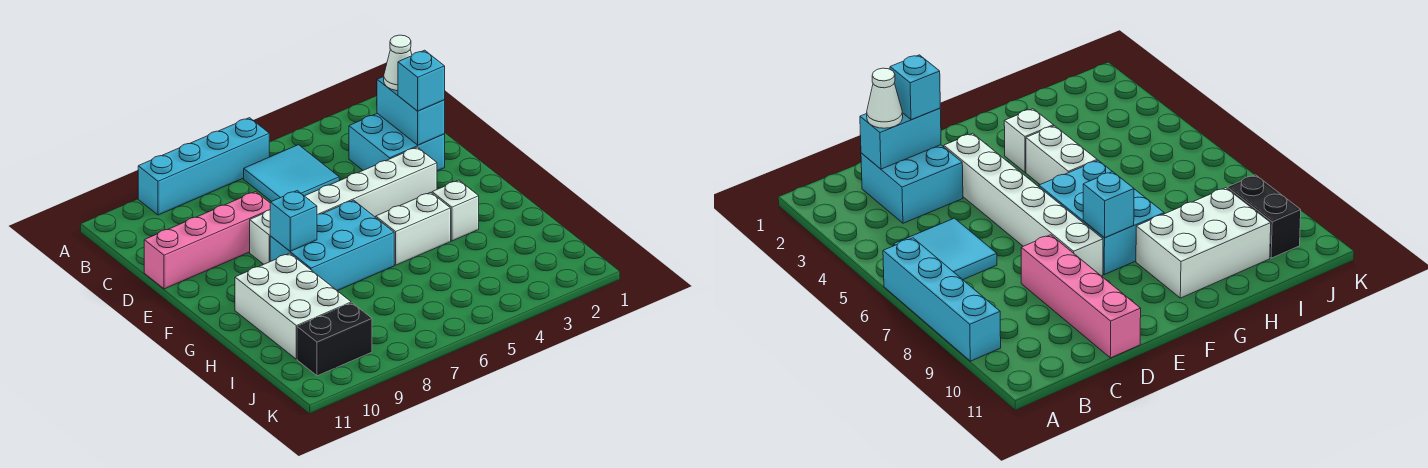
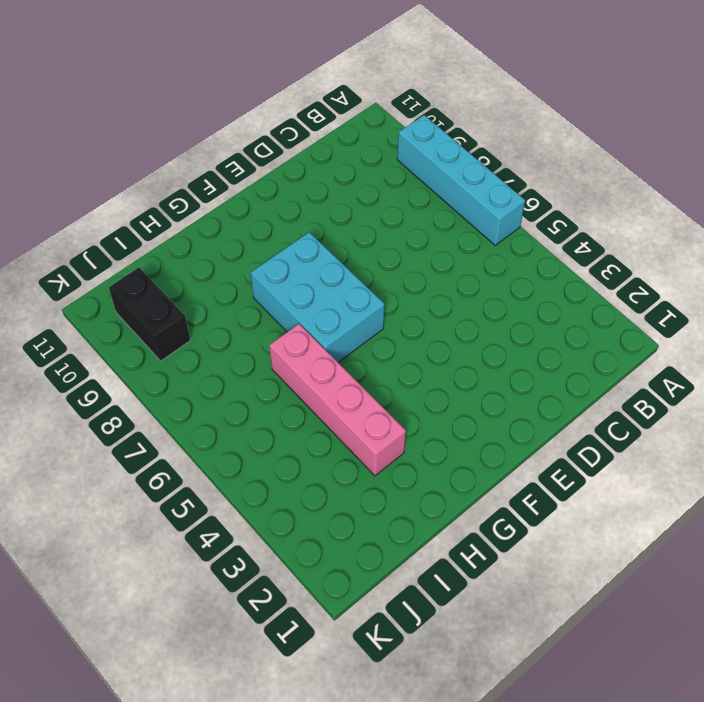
pink 1x4 brick [269,324,406,476] -> pink 1x4 brick moved to [144,192,270,289]
none -> cyan 2x2 tile [244,145,339,202]
none -> cyan 2x2 brick [349,113,445,171]
none -> white 1x6 brick [250,147,437,264]

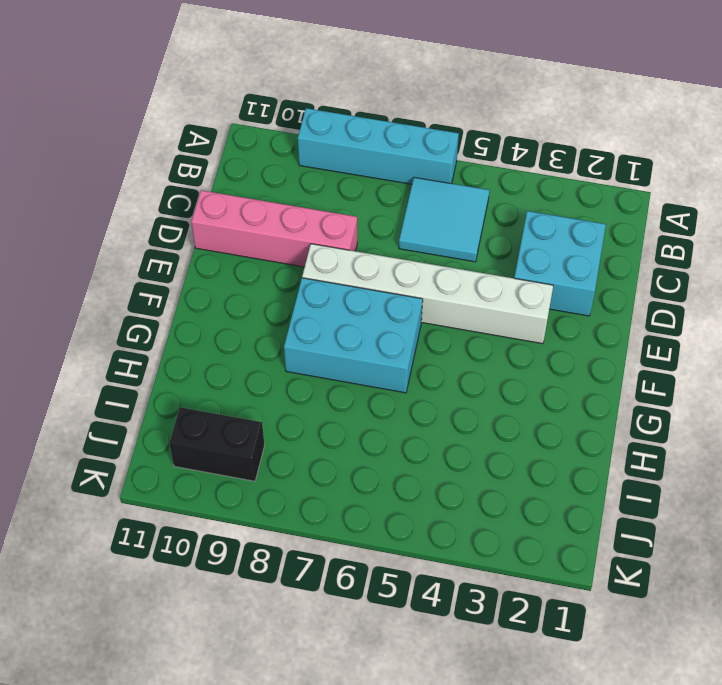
none -> white 1x1 brick [432,180,479,241]
none -> white 1x2 brick [376,192,451,265]
none -> white 2x3 brick [235,253,351,359]

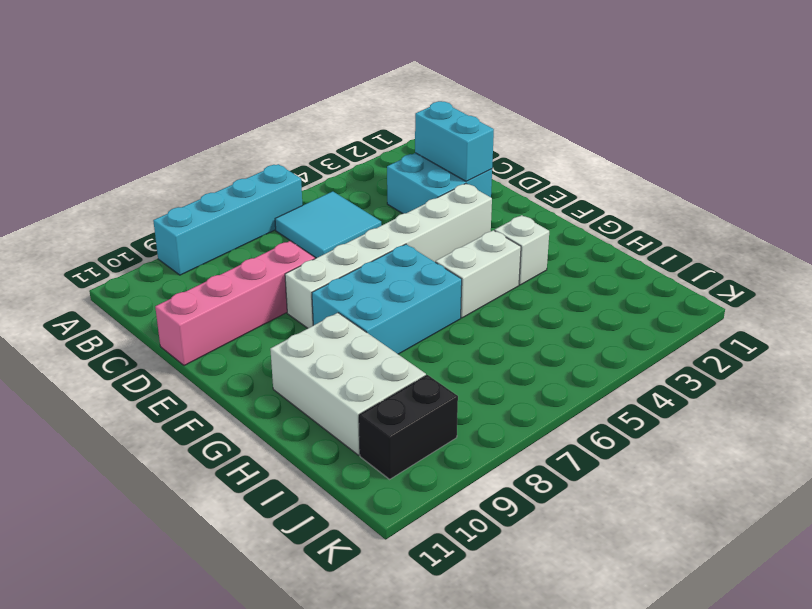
none -> cyan 1x1 brick [270,191,317,251]
none -> white 1x1 cone [384,35,412,91]
none -> cyan 1x1 brick [398,50,445,111]

